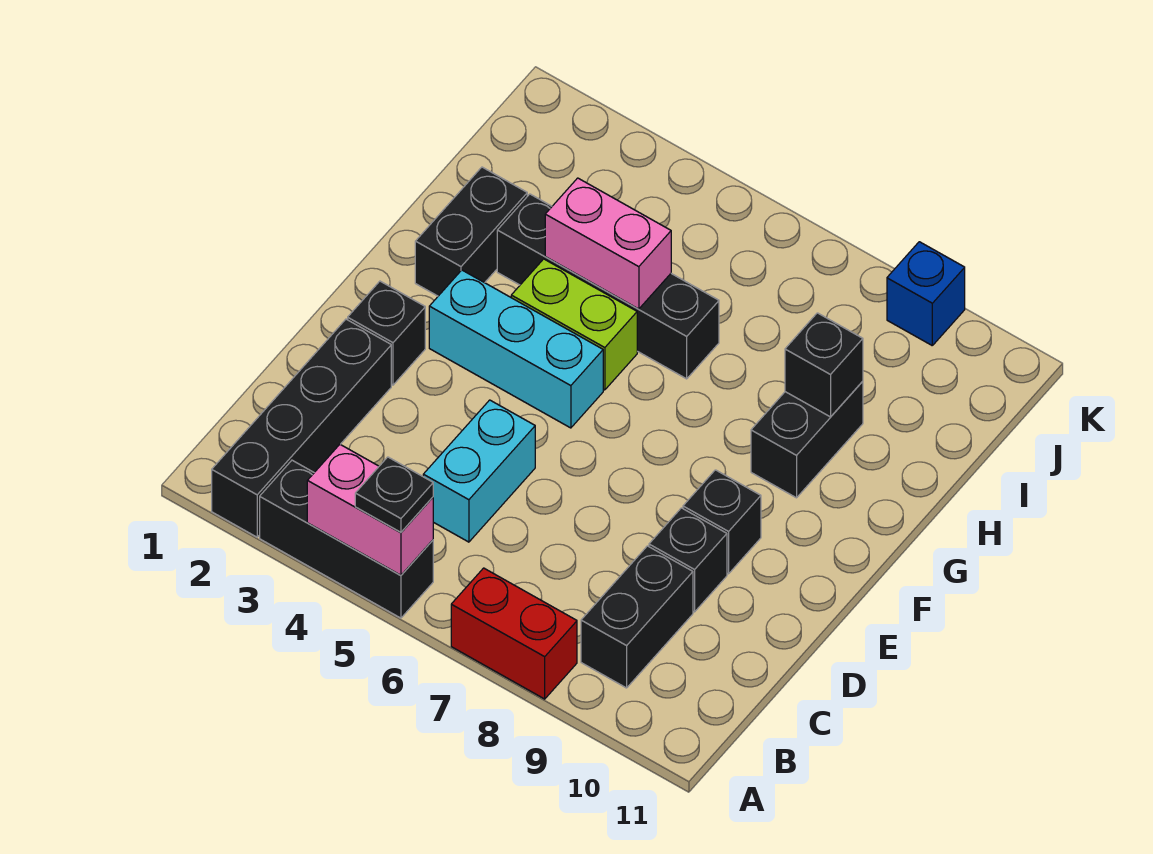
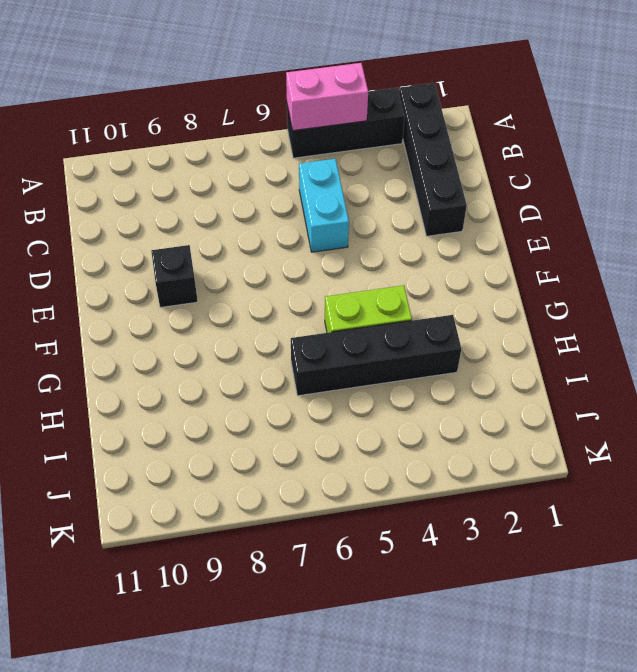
none -> red 1x2 brick [451,568,577,699]
none -> black 1x2 brick [581,546,693,688]
none -> black 1x1 brick [649,508,727,612]

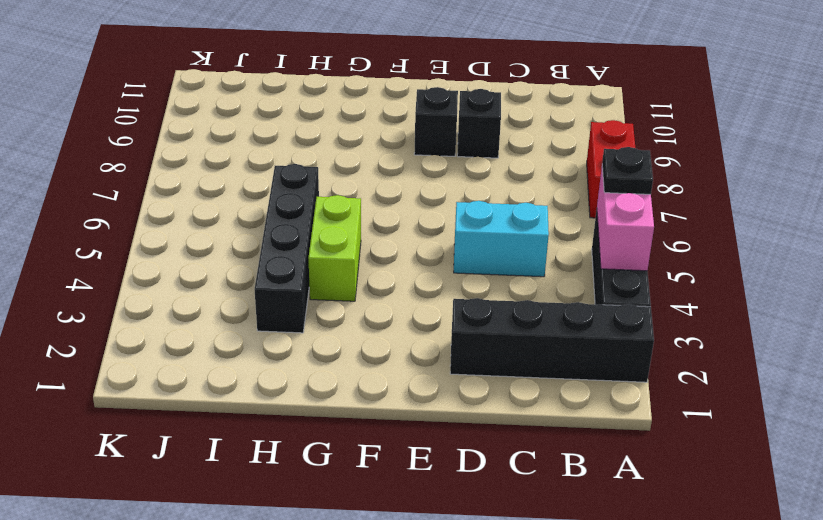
none -> black 1x2 brick [581,546,693,688]
none -> black 1x1 brick [348,281,425,385]
none -> cyan 1x3 brick [429,270,603,428]

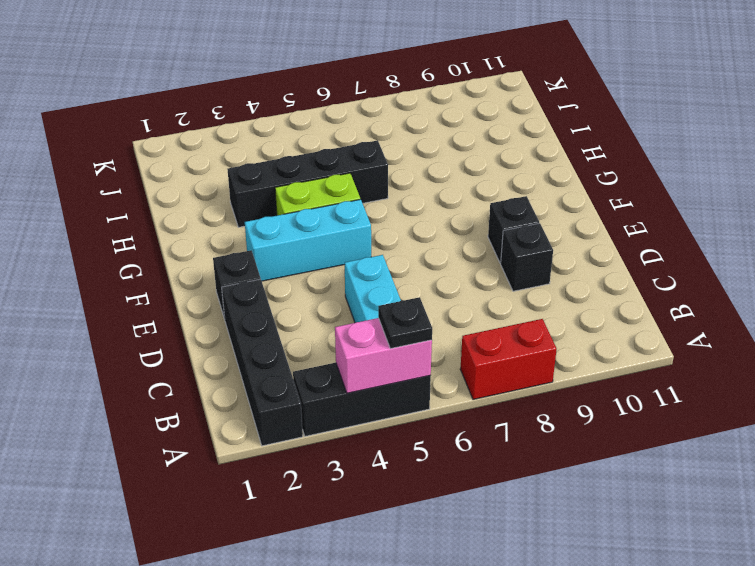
none -> black 1x2 brick [581,546,693,688]
none -> black 1x2 brick [415,167,527,296]
none -> black 1x2 brick [751,381,863,498]

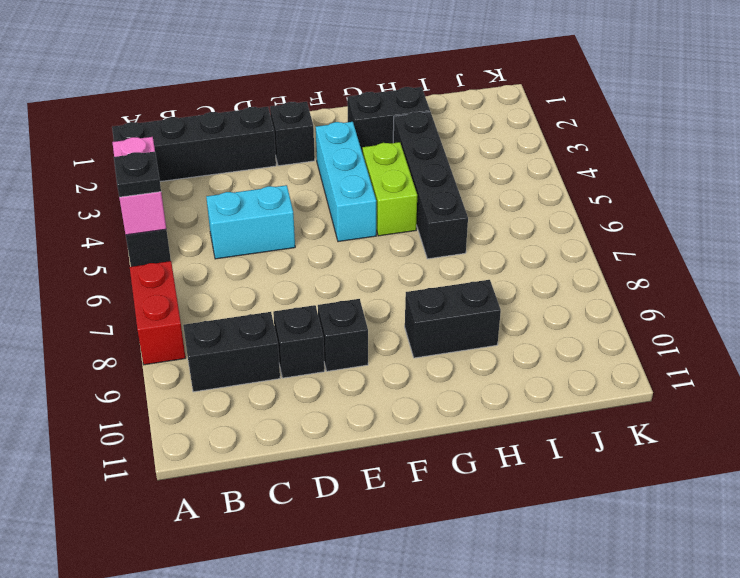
none -> blue 1x1 brick [887,242,965,345]
none -> pink 1x2 brick [545,178,671,309]
none -> black 1x1 brick [785,313,863,417]

